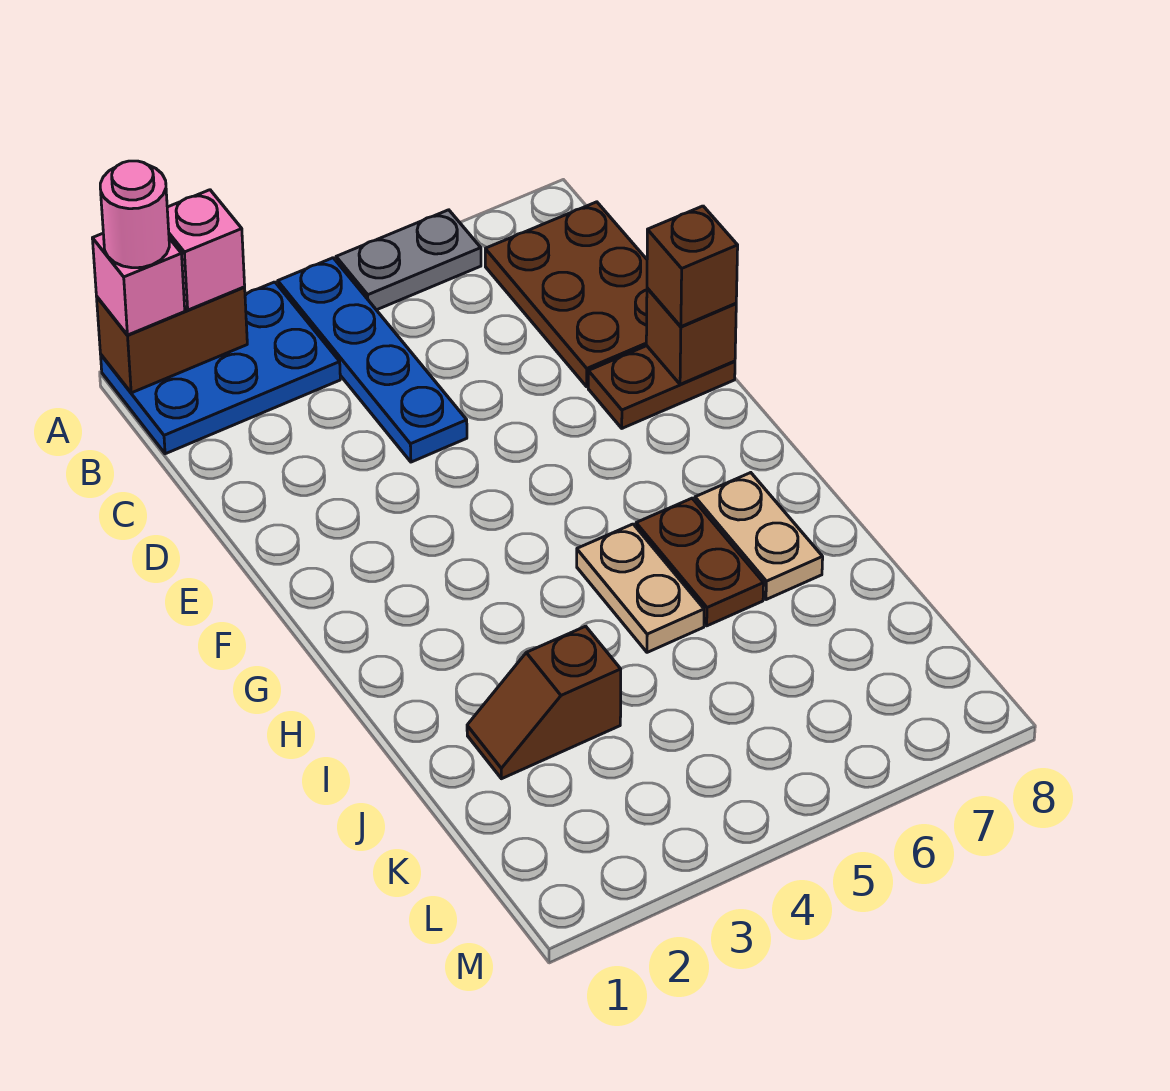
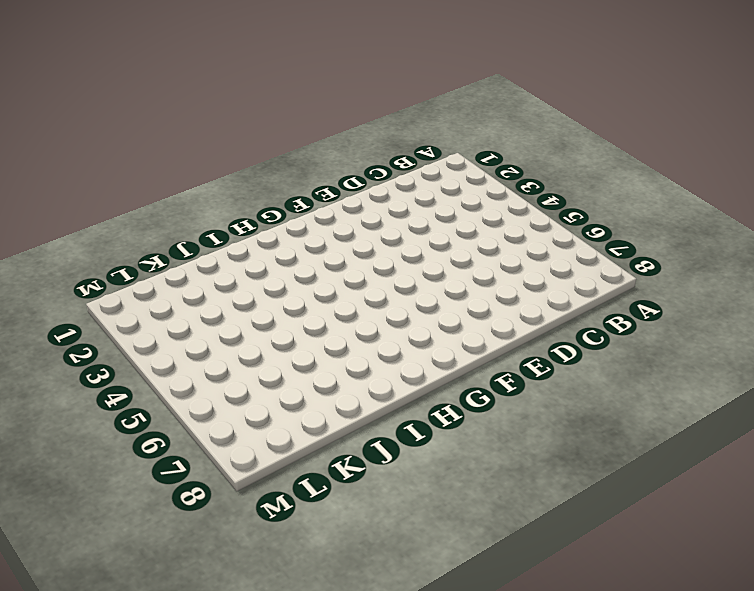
none -> blue 2x3 plate [101,282,340,454]
none -> blue 1x4 plate [278,258,467,462]
none -> grey 1x2 plate [336,210,481,310]

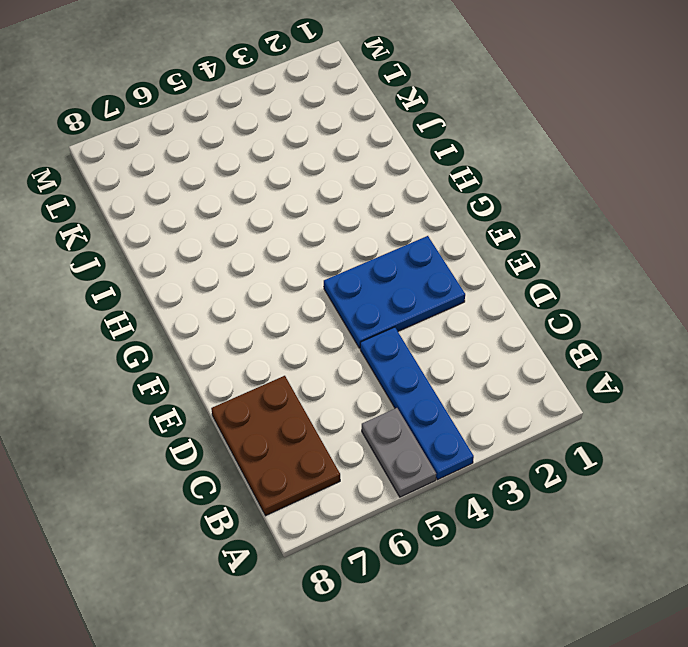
grey 1x2 plate [362,408,436,497] -> grey 1x2 plate turned to [336,210,481,310]
blue 2x3 plate [324,236,465,348] -> blue 2x3 plate moved to [101,282,340,454]
none -> brown 1x2 plate [588,346,735,428]
none -> tan 1x2 plate [577,524,704,652]
none -> brown 1x2 plate [636,498,764,626]

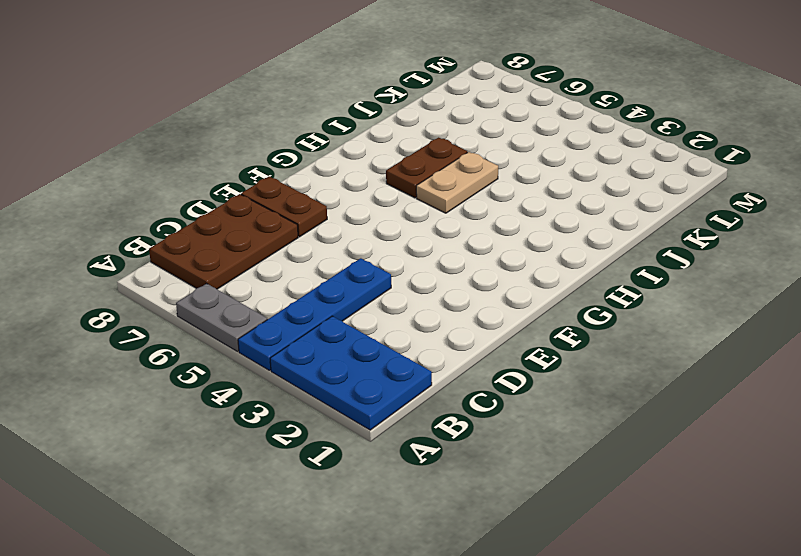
none -> tan 1x2 plate [695,473,823,600]
none -> brown 1x2 slope [467,626,621,779]
none -> brown 1x2 brick [97,287,247,393]

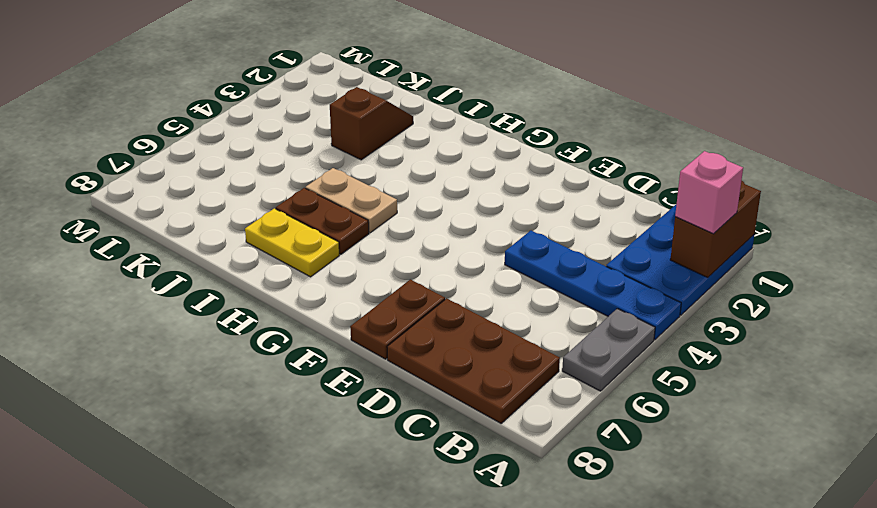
yellow 1x2 plate [245,208,339,277] -> tan 1x2 plate [695,473,823,600]
none -> brown 1x1 brick [646,288,736,384]
none -> pink 1x1 brick [92,234,185,335]
none -> brown 1x1 brick [647,206,738,327]

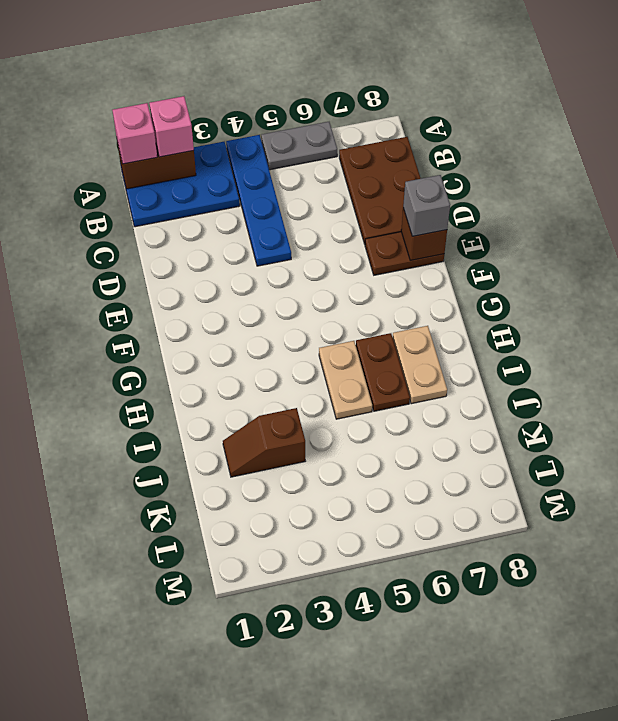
grey 1x1 brick [403,175,450,236] -> brown 1x1 brick [647,206,738,327]
none -> pink 1x1 round brick [100,161,169,268]

